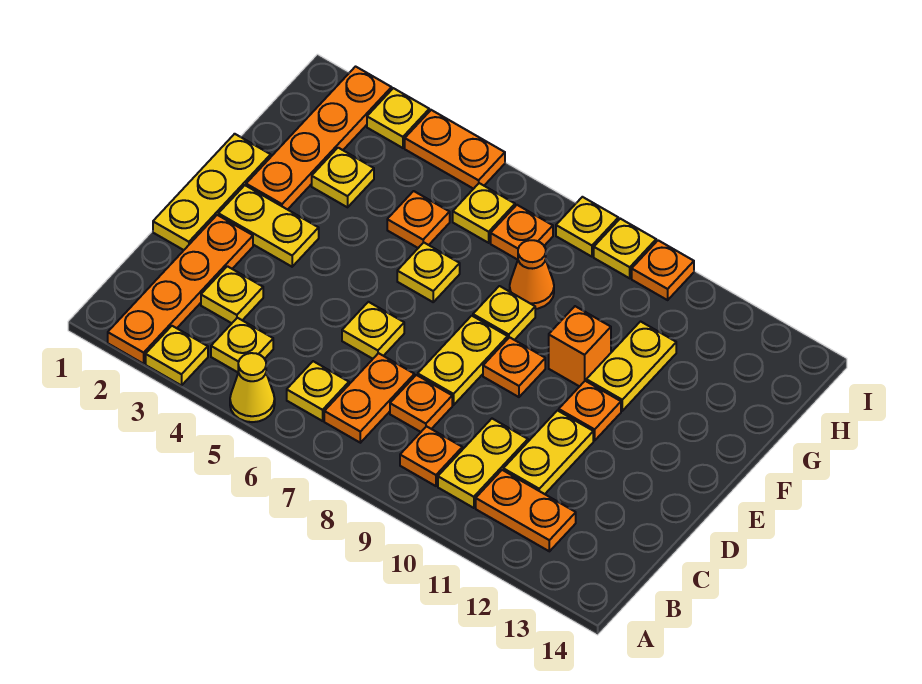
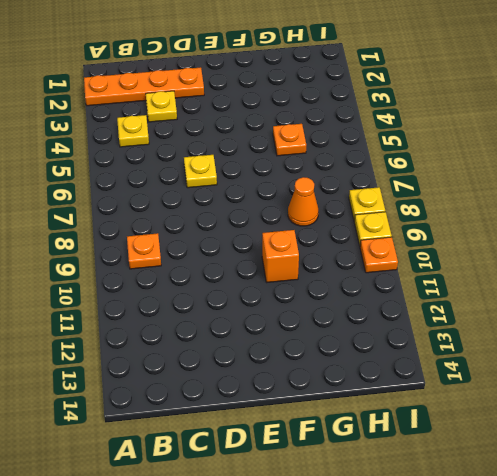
none -> yellow 1x1 plate [146,326,208,386]
none -> yellow 1x1 cone [230,353,275,422]
none -> yellow 1x1 plate [287,361,349,421]
none -> orange 1x2 plate [324,353,414,443]

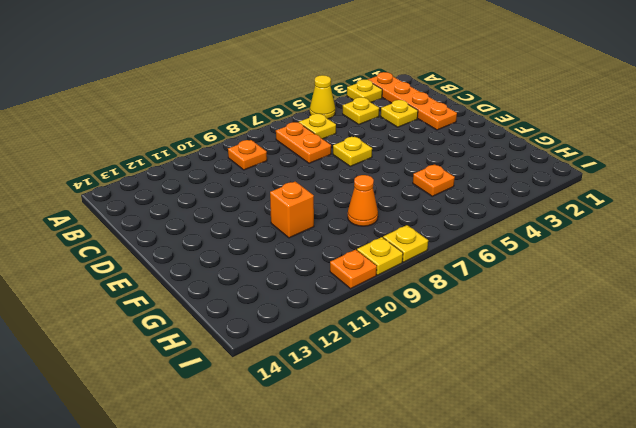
none -> yellow 1x2 plate [438,419,528,508]
none -> orange 1x2 plate [476,470,576,551]
none -> orange 1x1 plate [390,375,452,432]
none -> yellow 1x2 plate [503,411,593,494]

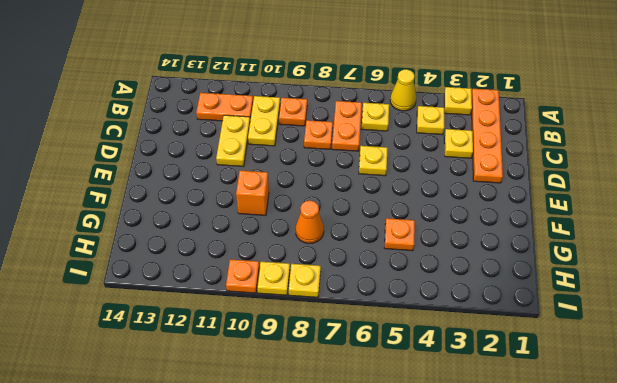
none -> yellow 1x3 plate [153,134,271,250]
none -> yellow 1x2 plate [418,316,508,405]
none -> yellow 1x2 plate [218,185,319,267]
none -> orange 1x1 plate [483,337,545,397]

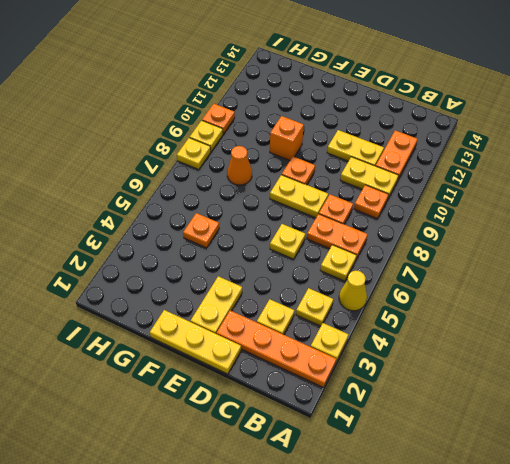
none -> orange 1x1 plate [559,381,621,441]
none -> orange 1x4 plate [246,67,392,210]
none -> yellow 1x1 plate [397,243,460,302]
none -> yellow 1x1 plate [473,286,535,340]

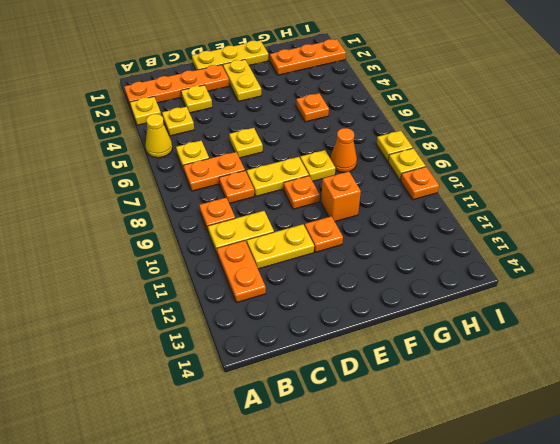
orange 1x3 plate [270,39,346,75] -> orange 1x4 plate [246,67,392,210]
none -> yellow 1x1 plate [397,243,460,302]
none -> yellow 1x2 plate [586,322,676,411]
none -> yellow 1x1 plate [312,148,374,207]
none -> yellow 1x1 plate [453,183,515,243]

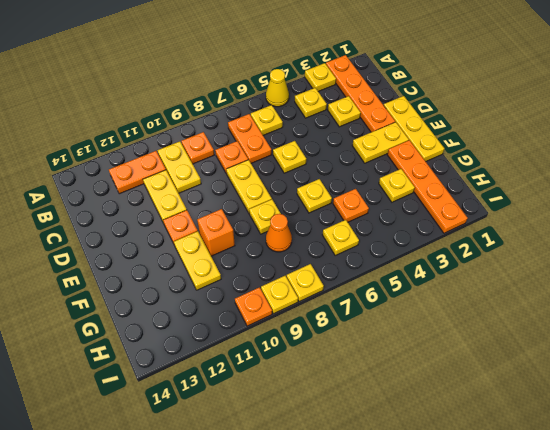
none -> orange 1x1 plate [483,337,545,397]
none -> orange 1x1 plate [491,205,553,260]
none -> yellow 1x1 plate [367,88,429,148]
none -> orange 1x2 plate [405,110,505,189]

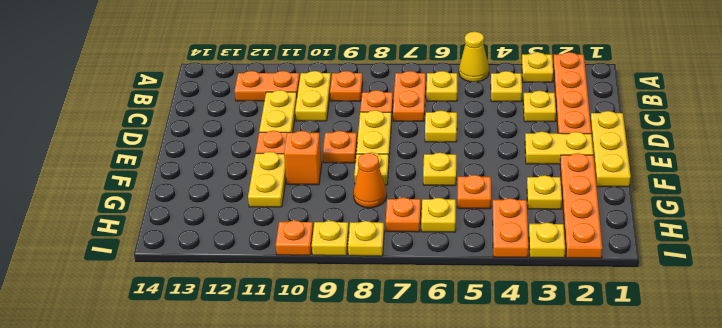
orange 1x2 plate [493,198,528,257] -> orange 1x2 plate turned to [405,110,505,189]

